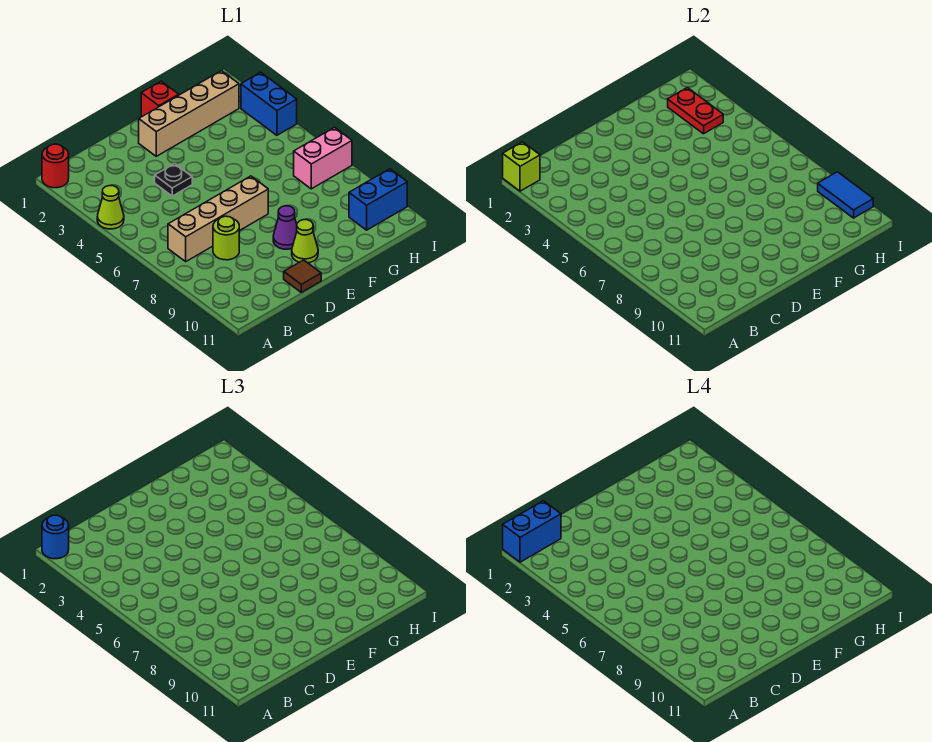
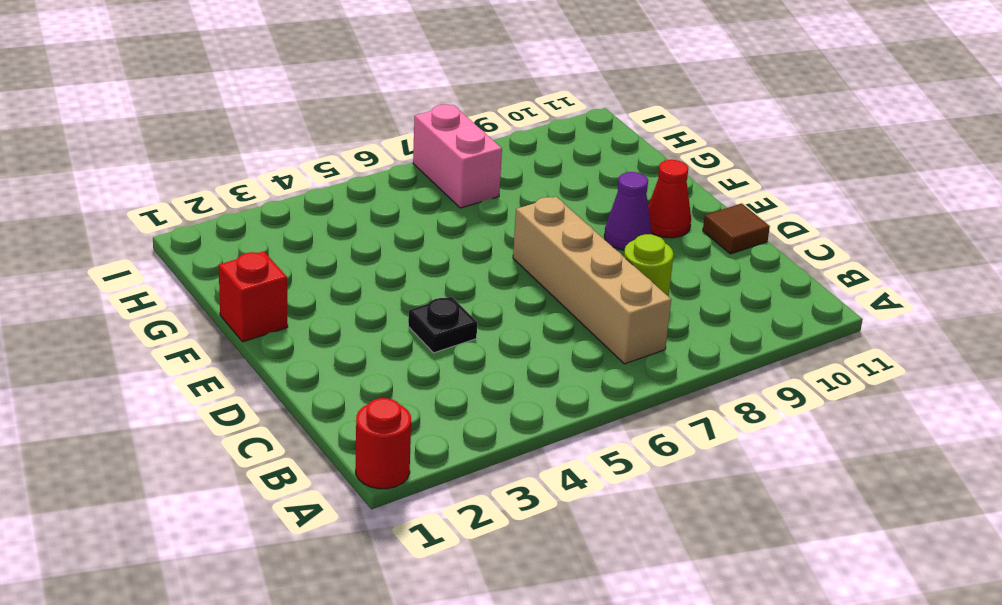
red 1x1 cone [648,160,691,238] -> lime 1x1 cone [292,220,318,263]
none -> lime 1x1 cone [97,186,124,229]
none -> tan 1x4 brick [139,71,239,156]
none -> blue 1x2 brick [349,169,407,230]

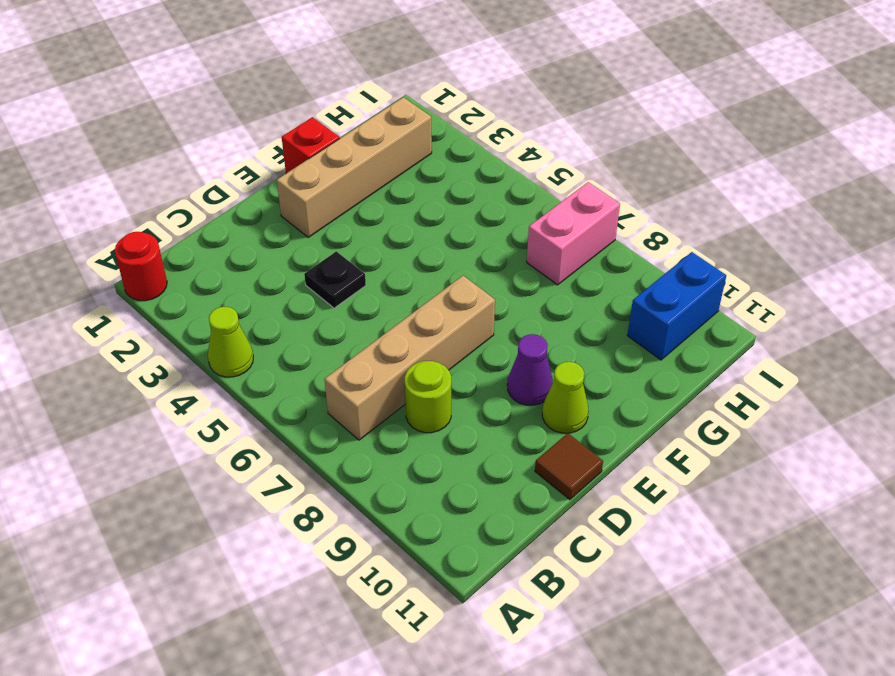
none -> blue 1x2 brick [241,72,297,135]
none -> lime 1x1 brick [503,142,540,191]
none -> red 1x2 plate [668,87,723,134]

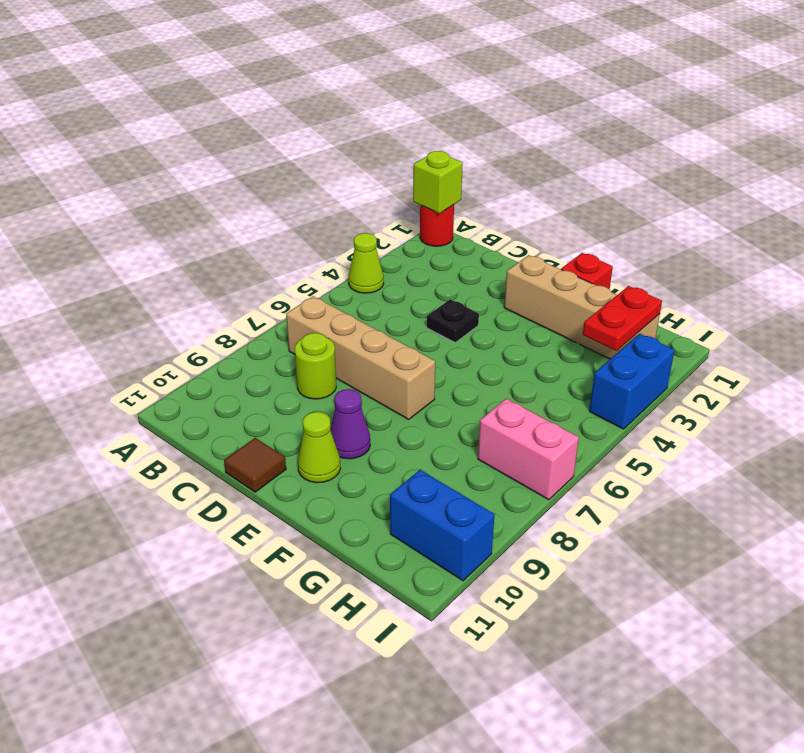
none -> blue 1x2 tile [818,172,873,218]
none -> blue 1x1 round brick [42,515,69,559]
none -> blue 1x2 brick [503,501,561,562]

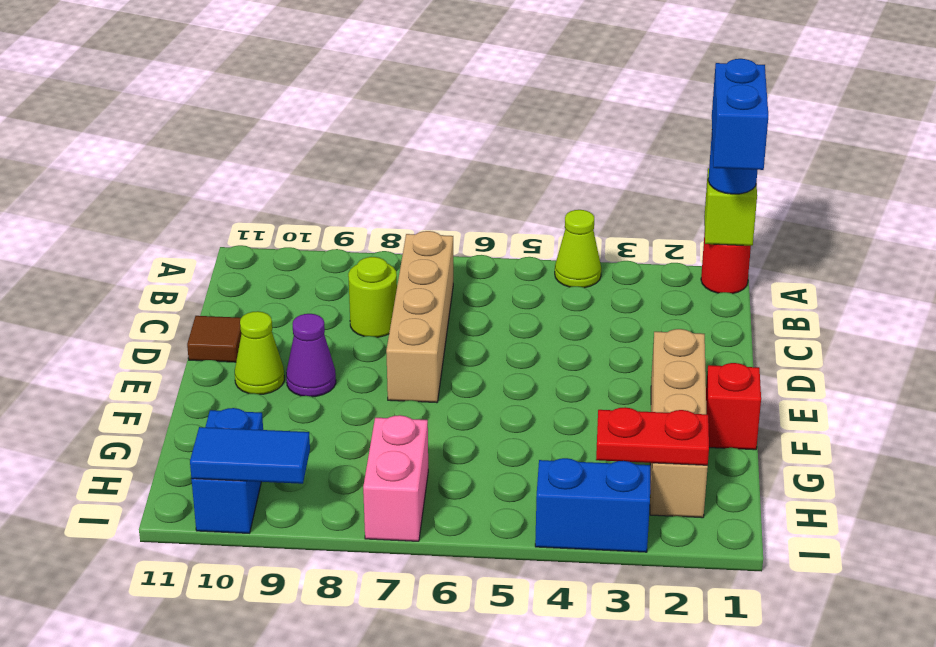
none -> black 1x1 plate [155,164,192,196]

